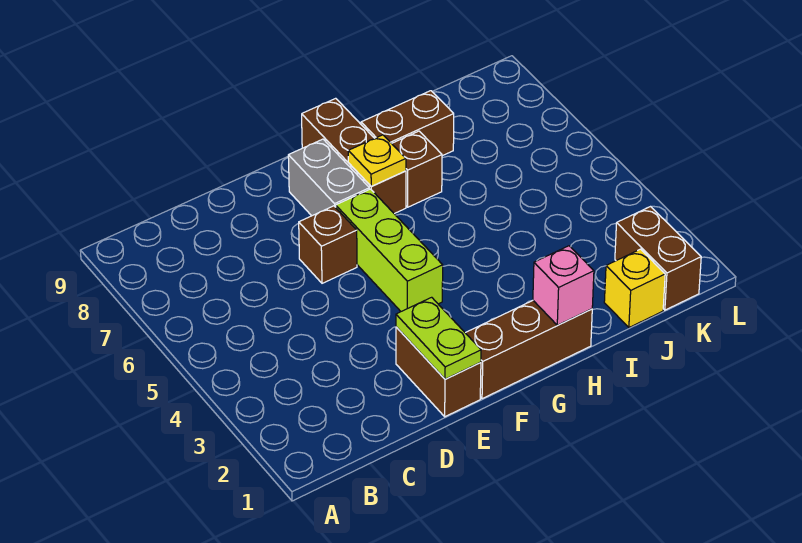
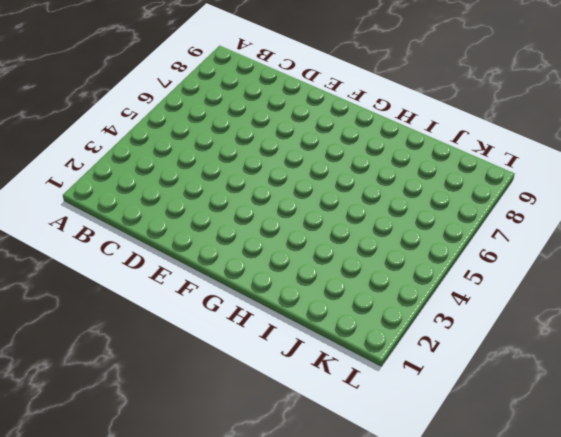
none -> brown 1x2 brick [396,327,481,417]
none -> brown 1x1 brick [299,206,357,283]
none -> brown 1x3 brick [466,300,592,399]

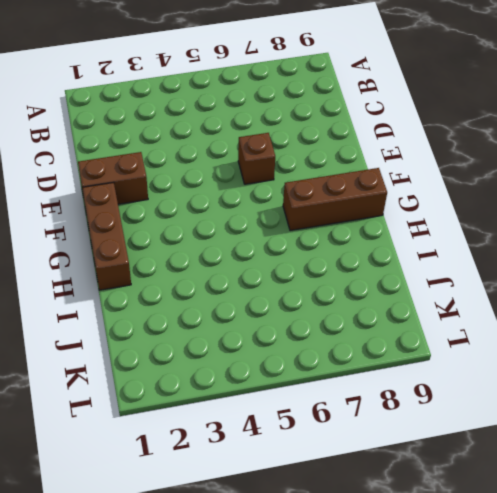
none -> lime 1x3 brick [336,189,443,311]
none -> grey 1x2 brick [288,139,369,216]
none -> brown 1x1 brick [392,131,442,207]

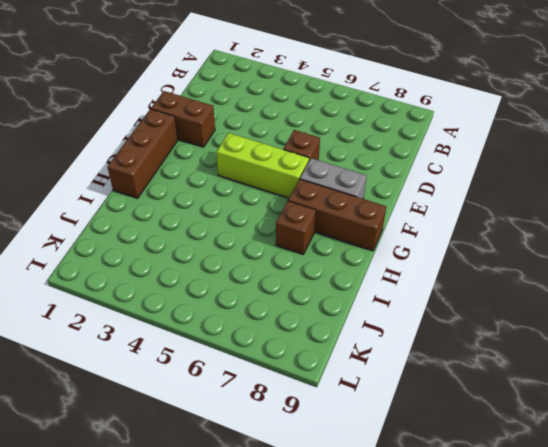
none -> brown 1x2 brick [361,91,454,156]
none -> yellow 1x1 brick [604,249,665,327]
none -> brown 1x2 brick [615,207,701,310]

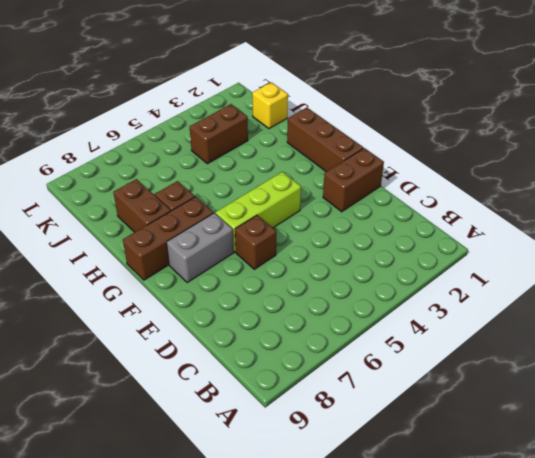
brown 1x2 brick [190,104,248,164] -> brown 1x2 brick moved to [615,207,701,310]
none -> lime 1x2 plate [396,297,481,379]
none -> yellow 1x1 plate [348,135,406,186]
none -> pink 1x1 brick [533,246,594,325]

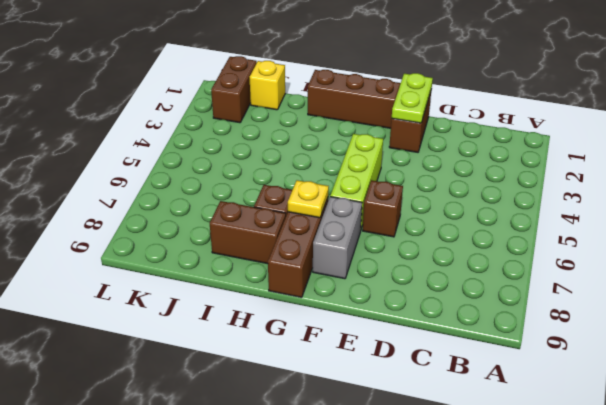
none -> pink 1x1 brick [533,246,594,325]

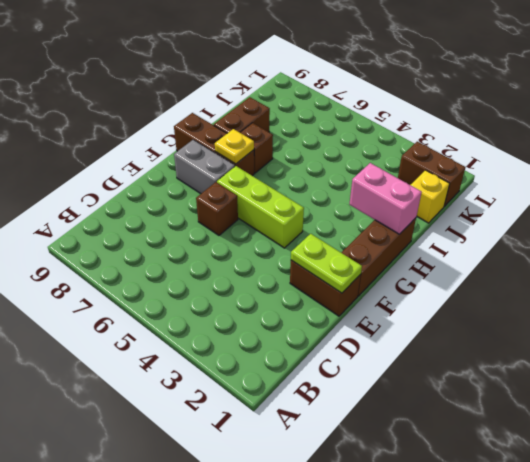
pink 1x2 brick [349,163,422,234] -> pink 1x1 brick [533,246,594,325]

